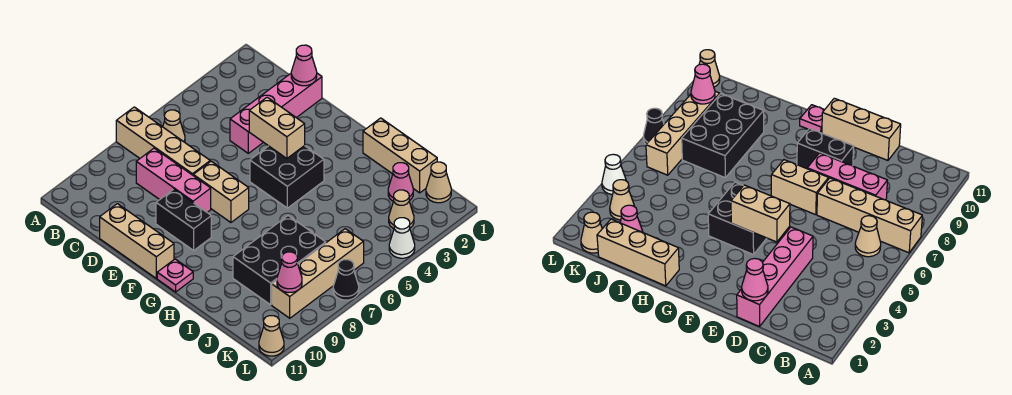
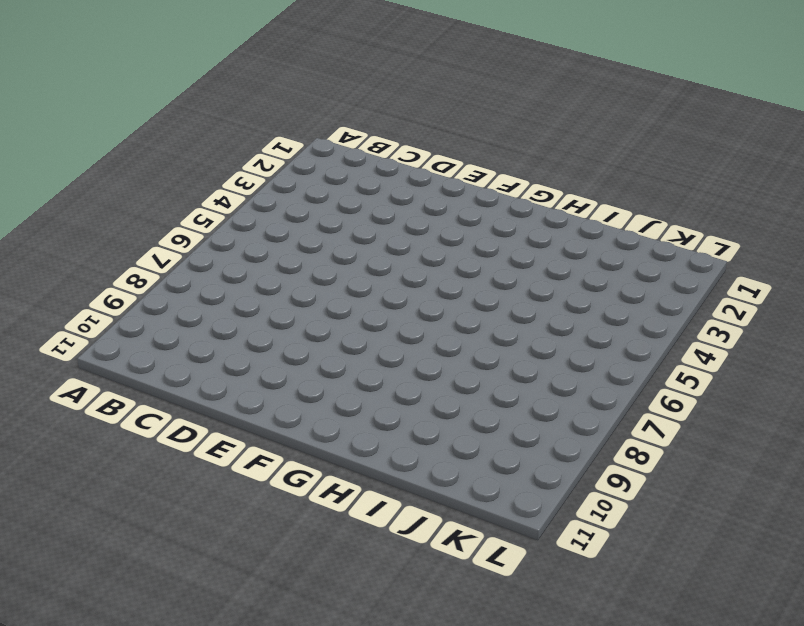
none -> tan 1x4 brick [116,107,210,175]
none -> tan 1x1 cone [163,110,185,142]
none -> pink 1x3 brick [136,148,211,212]

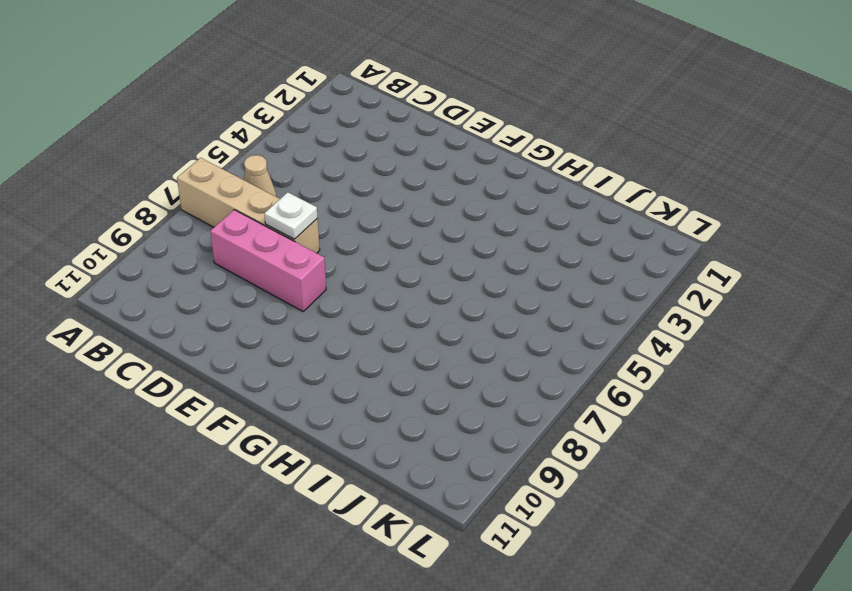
white 1x1 plate [264,192,318,239] -> none
none -> pink 1x4 brick [230,73,322,153]
none -> tan 1x3 brick [100,204,174,278]
none -> tan 1x2 brick [193,161,249,222]

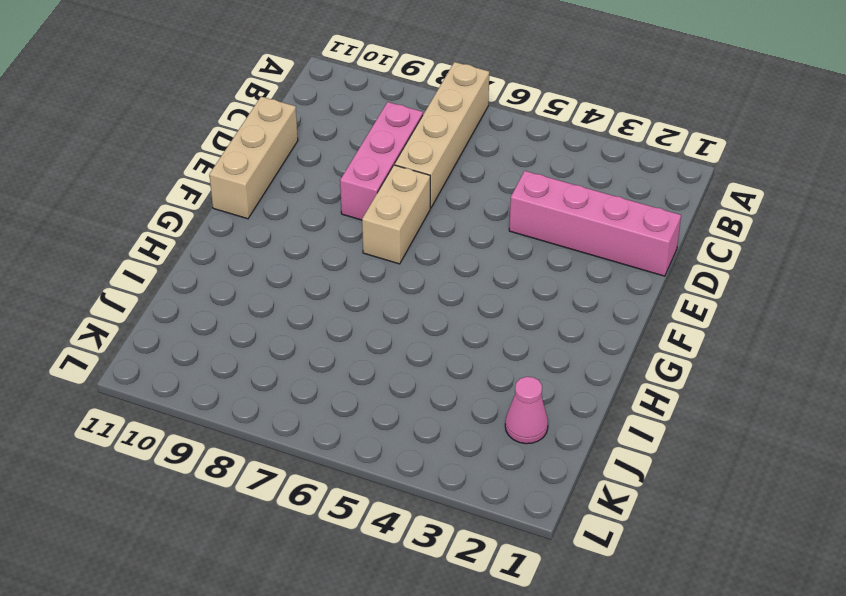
none -> tan 1x1 cone [163,110,185,142]
none -> black 1x2 brick [156,189,211,250]
none -> black 2x2 brick [250,146,324,208]

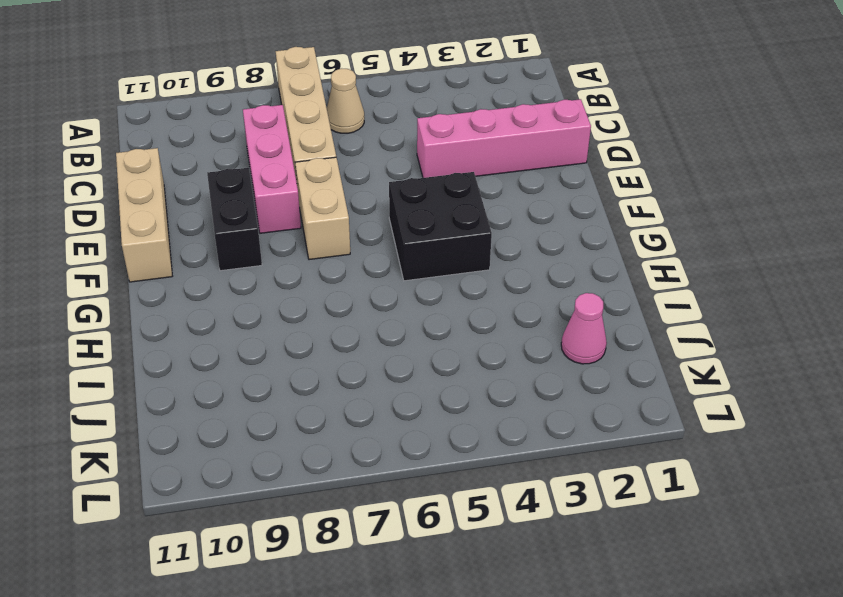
none -> pink 1x1 plate [157,259,193,292]
none -> tan 1x3 brick [363,118,437,193]
none -> black 2x3 brick [233,216,326,305]

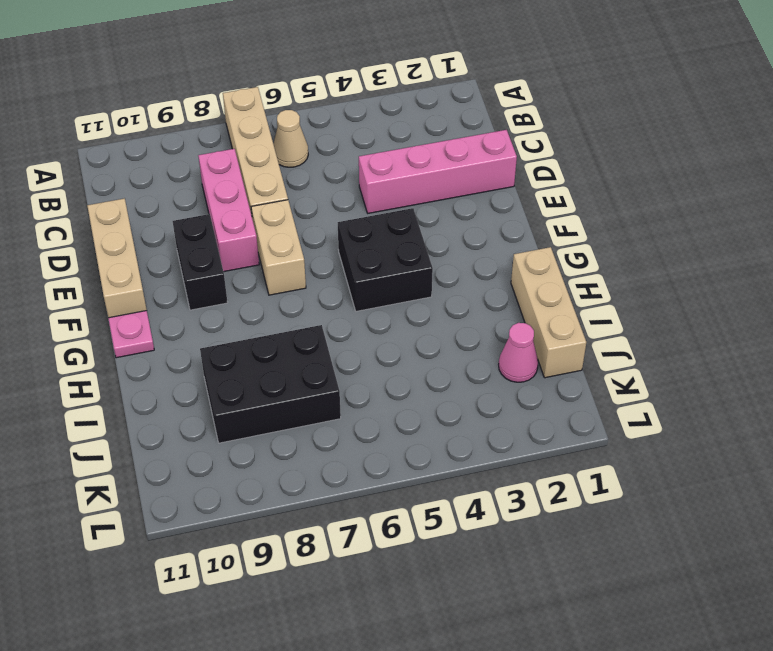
none -> tan 1x1 cone [426,162,451,203]
none -> tan 1x1 cone [389,190,414,229]
none -> tan 1x4 brick [272,229,364,318]

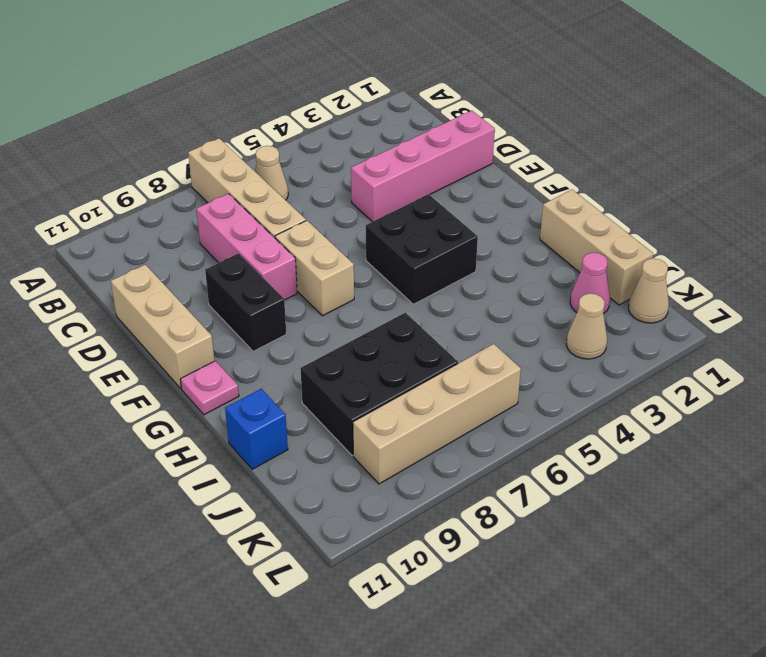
blue 1x1 brick [225,389,288,469] -> none
none -> white 1x1 cone [389,218,415,258]
none -> black 1x1 cone [333,260,359,300]
none -> tan 1x1 cone [259,316,284,356]

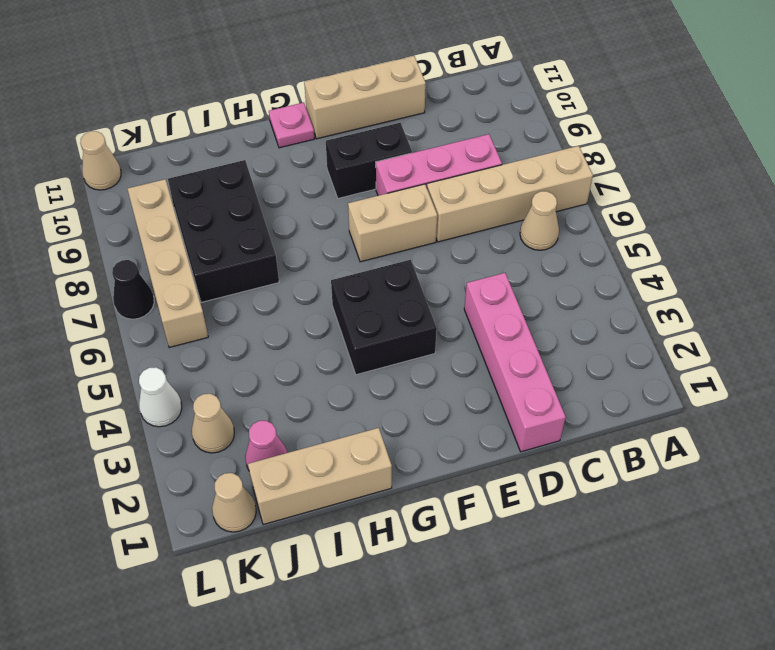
none -> pink 1x1 cone [291,45,317,86]
none -> tan 1x2 brick [249,97,305,158]
none -> pink 1x1 cone [277,252,302,293]

